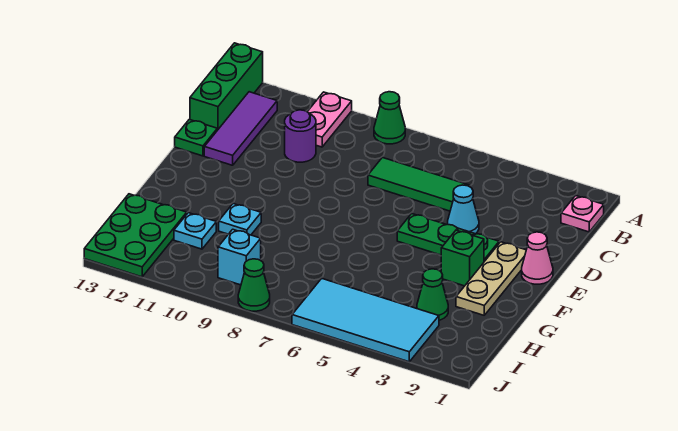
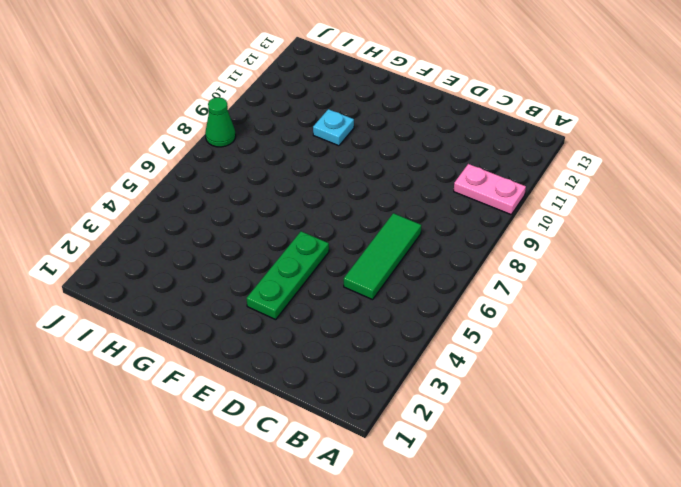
none -> green 1x1 cone [374,92,405,144]
none -> green 1x3 brick [190,43,263,130]
none -> pink 1x1 plate [561,196,604,232]

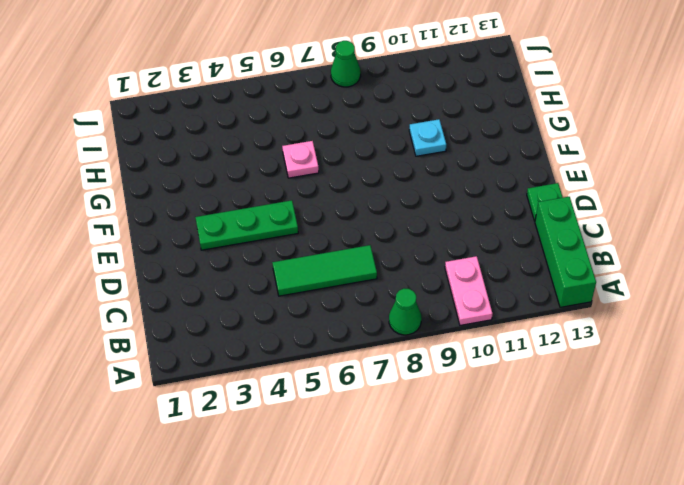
pink 1x1 plate [282,141,319,178] -> pink 1x1 plate moved to [561,196,604,232]
none -> purple 1x3 tile [204,92,277,165]
none -> purple 1x1 round brick [285,110,316,162]
none -> cyan 1x1 cone [448,185,479,234]

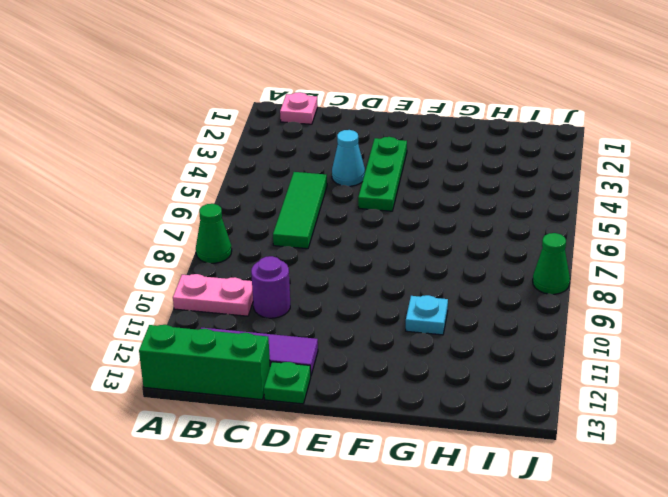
none -> pink 1x1 cone [522,232,553,284]
none -> tan 1x3 plate [456,242,526,315]
none -> green 1x1 brick [441,230,484,286]

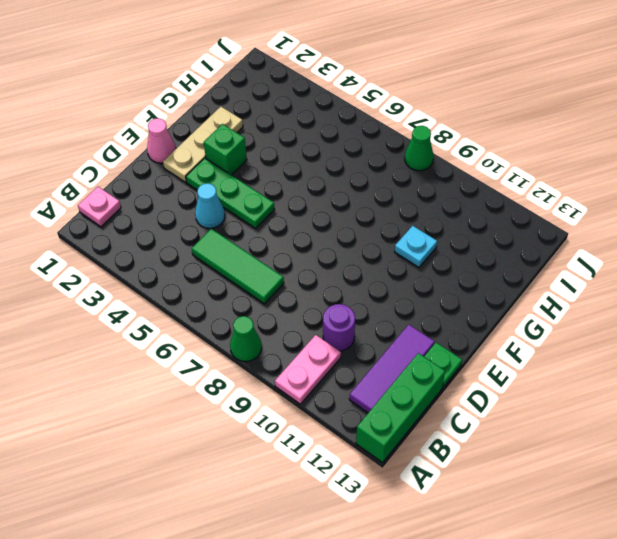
none -> green 1x1 cone [417,269,448,320]
none -> cyan 1x1 plate [174,213,216,249]
none -> green 2x3 plate [84,194,187,277]

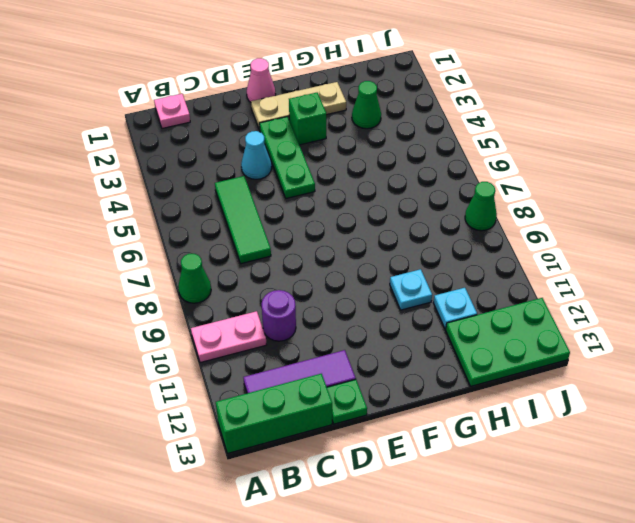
none -> cyan 2x4 tile [292,278,439,362]
none -> cyan 1x1 brick [218,229,261,285]

